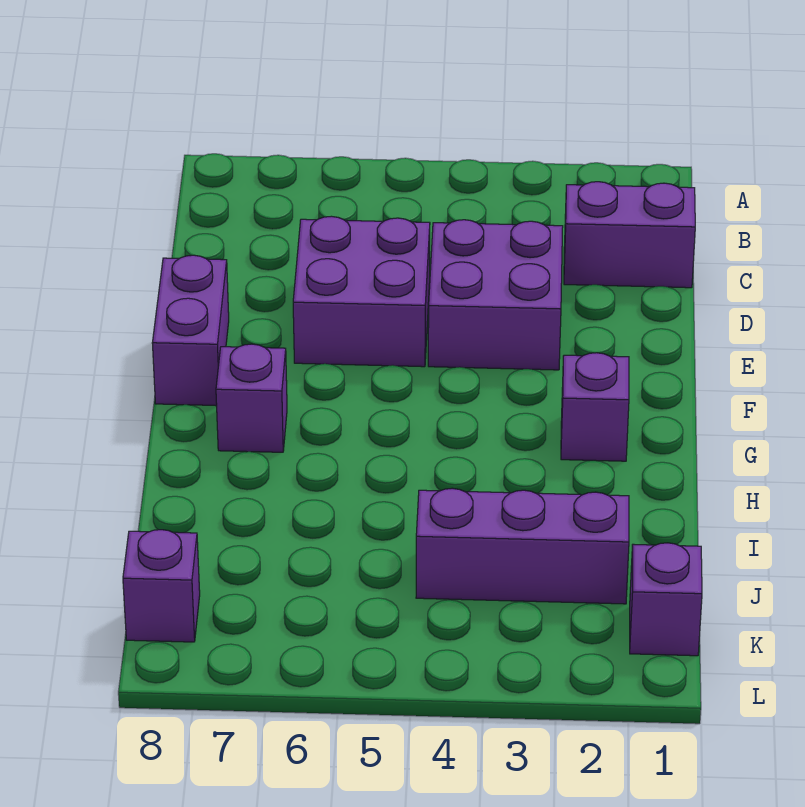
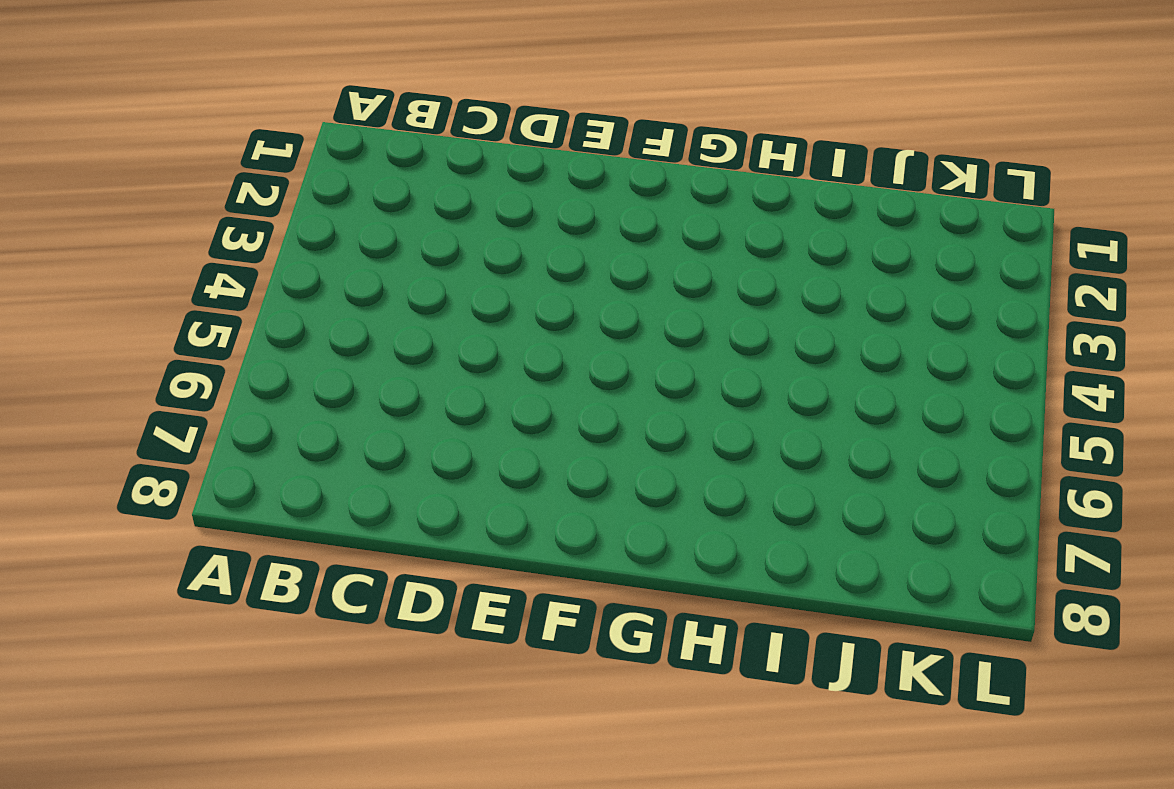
none -> purple 1x2 brick [564,182,695,288]
none -> purple 2x2 brick [428,220,563,370]

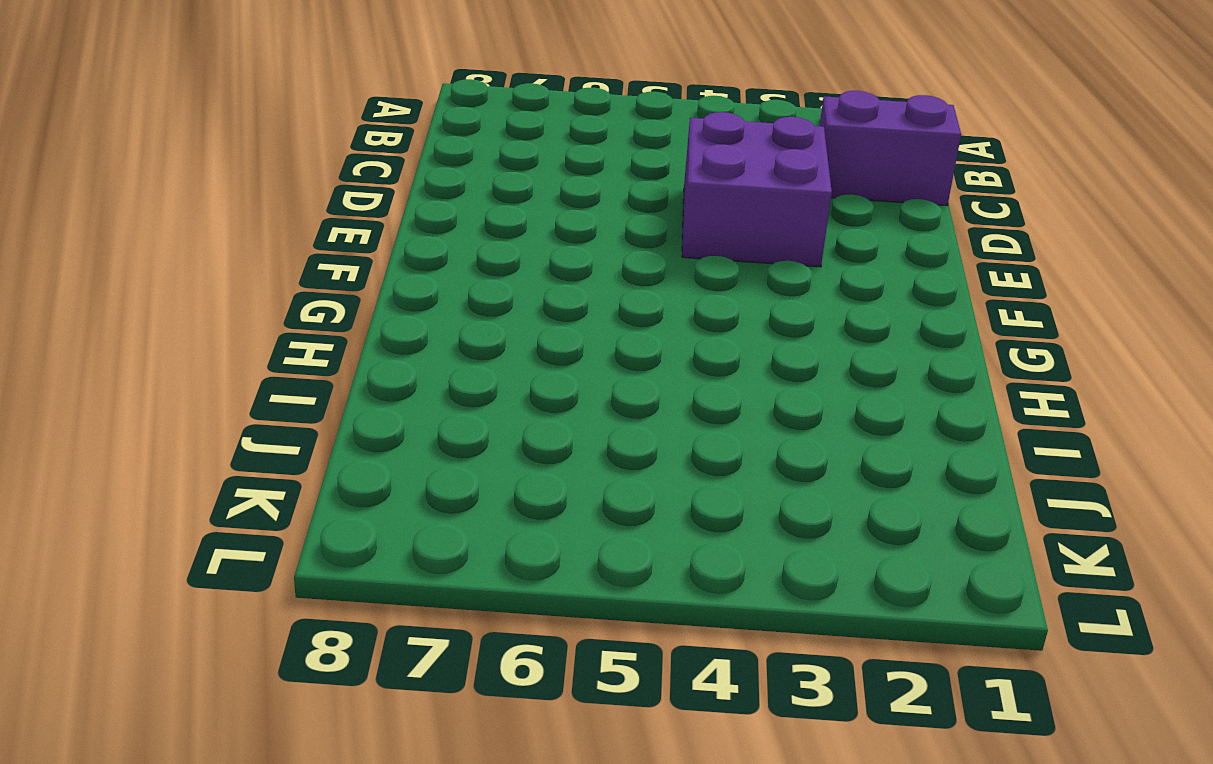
none -> purple 2x2 brick [293,216,430,367]
none -> purple 1x2 brick [152,255,229,406]

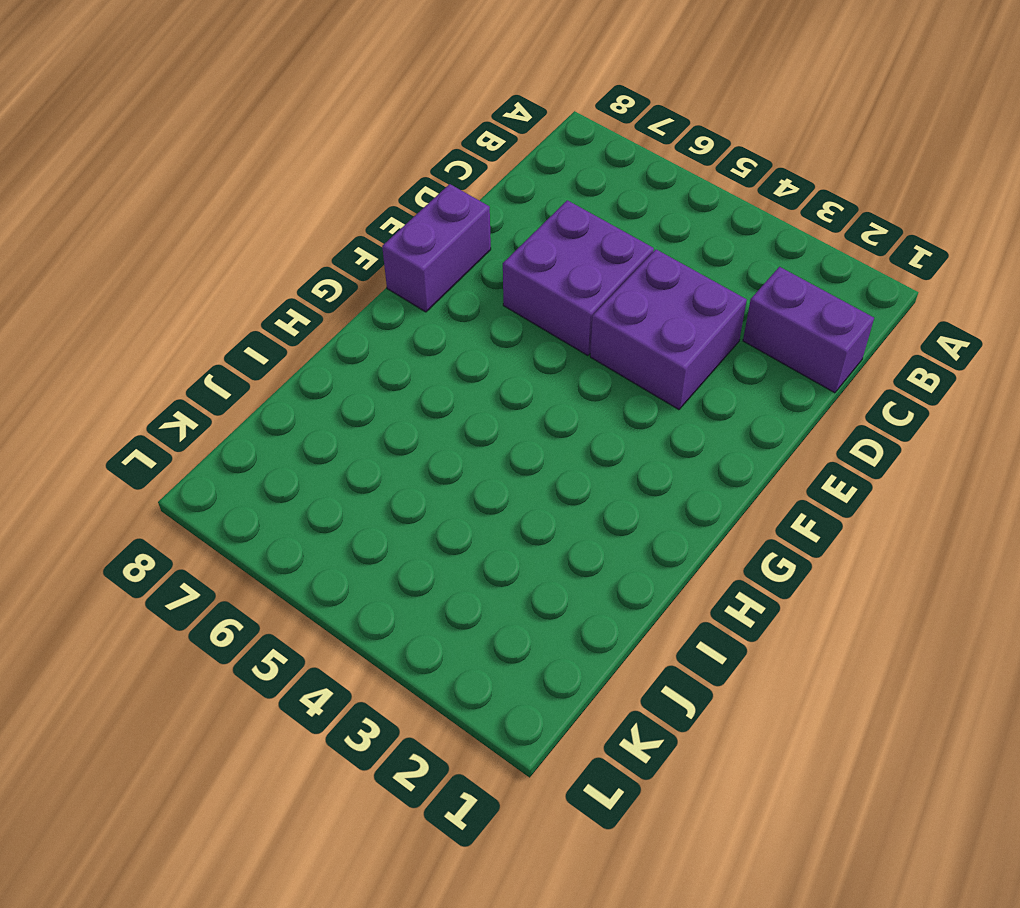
none -> purple 1x1 brick [561,353,629,461]
none -> purple 1x1 brick [216,344,287,452]

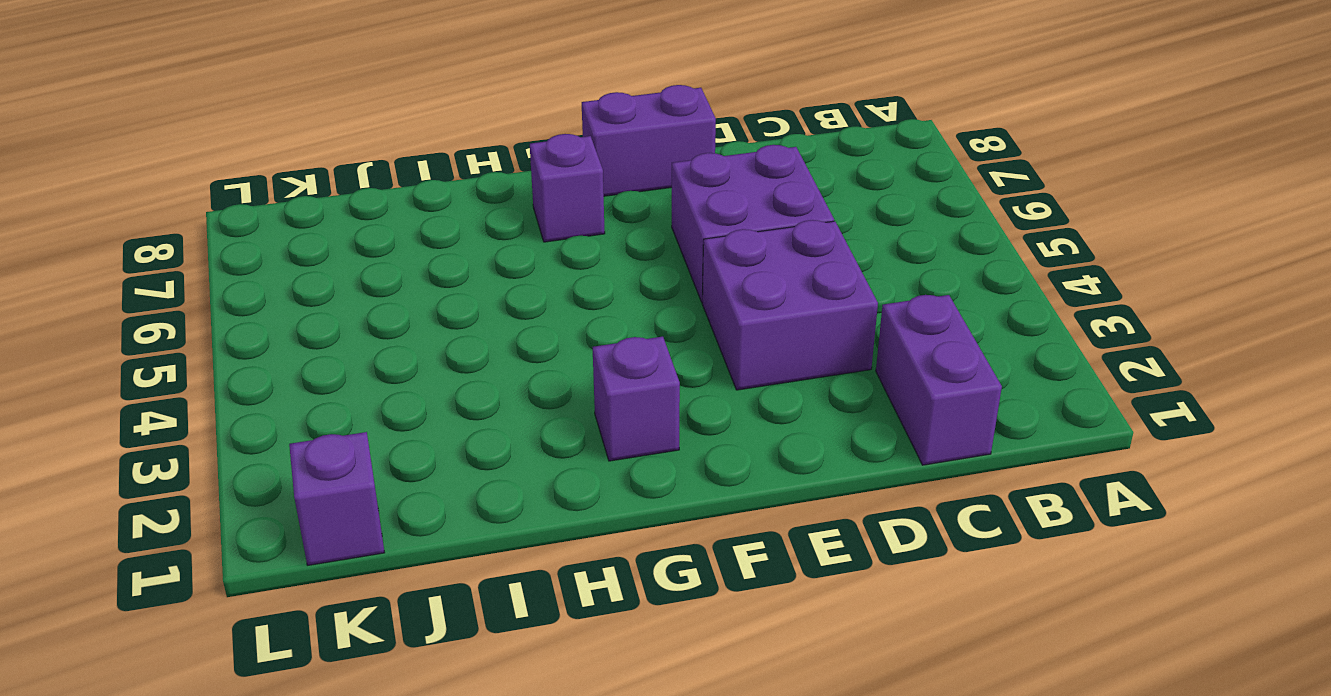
none -> purple 1x3 brick [416,488,629,604]
none -> purple 1x1 brick [123,530,200,642]

